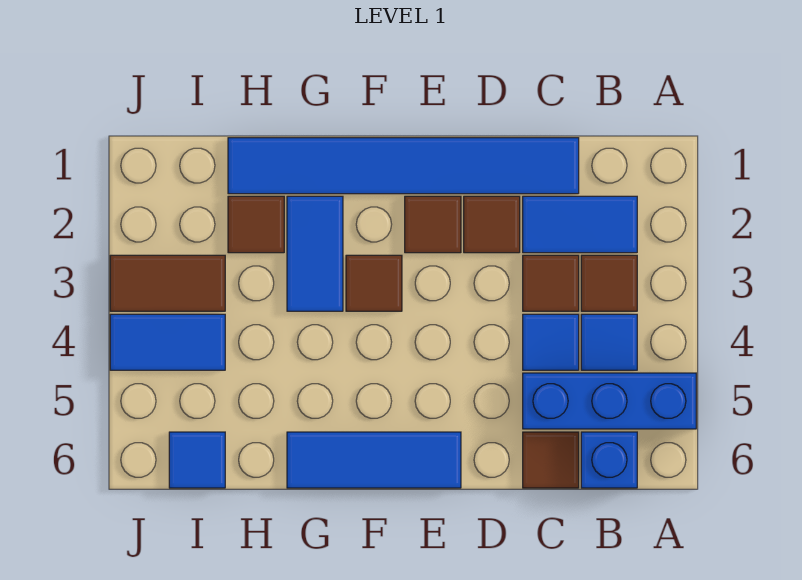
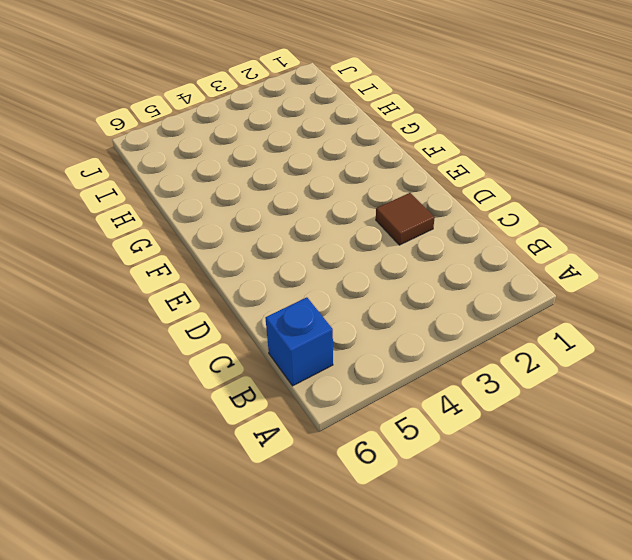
none -> blue 1x3 brick [523,373,696,429]
none -> blue 1x2 tile [523,196,637,253]
none -> brown 1x1 tile [581,255,637,311]

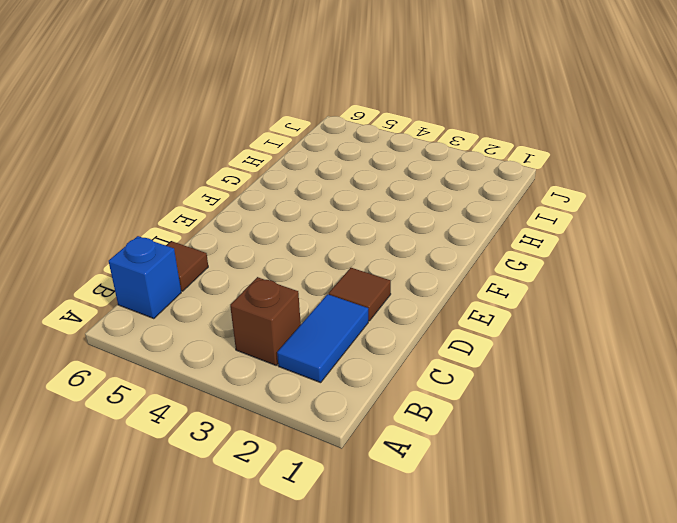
brown 1x1 brick [230,277,301,365] -> brown 1x1 tile [581,255,637,311]
none -> blue 1x3 brick [523,373,696,429]
none -> blue 1x1 tile [581,314,637,370]
none -> blue 1x6 tile [228,138,579,194]

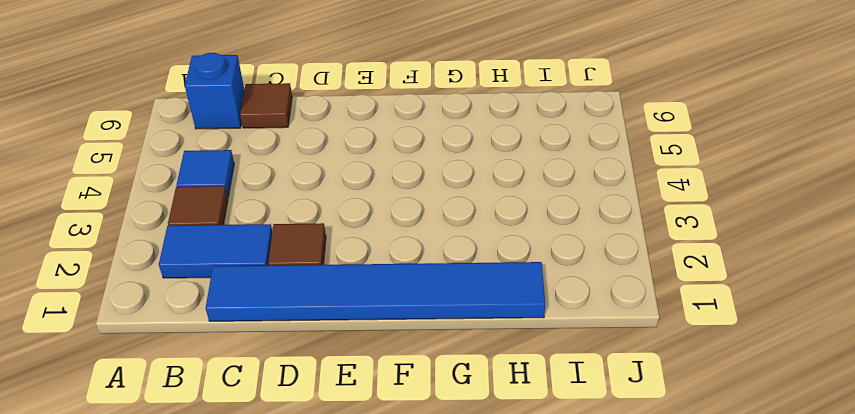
none -> blue 1x3 brick [523,373,696,429]
none -> brown 1x1 tile [523,255,579,311]
none -> blue 1x1 tile [523,314,579,370]

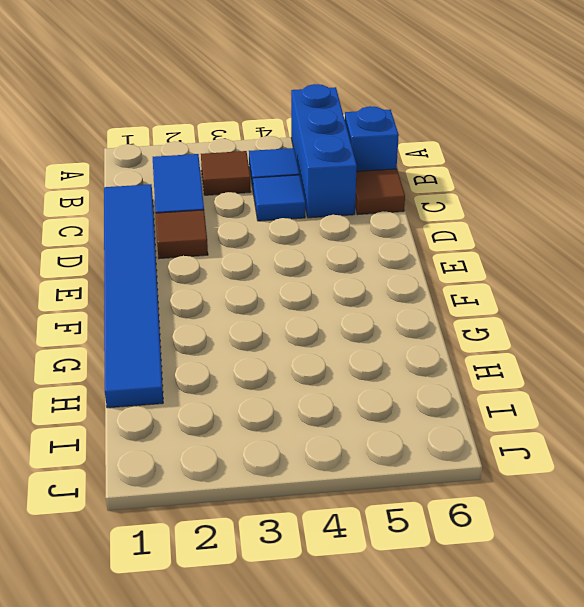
none -> brown 1x1 tile [523,255,579,311]
none -> brown 1x1 tile [405,196,461,253]
none -> blue 1x3 tile [287,432,461,488]

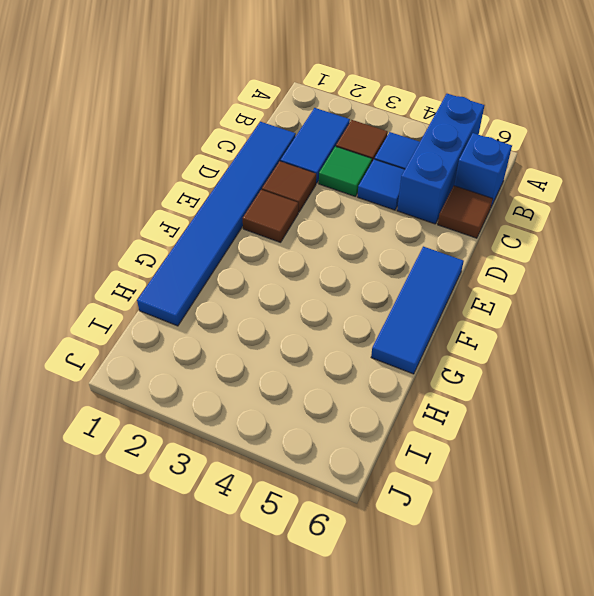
green 1x1 tile [319,147,372,197] -> brown 1x1 tile [523,255,579,311]
none -> brown 1x1 tile [346,255,402,311]
none -> blue 1x2 tile [287,196,343,311]
none -> brown 1x1 tile [228,196,284,253]

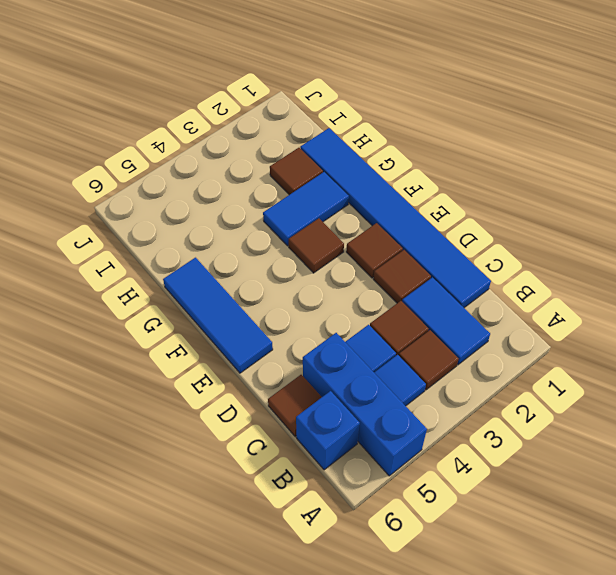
none -> brown 1x2 tile [110,255,225,311]
none -> blue 1x2 tile [110,314,225,370]
none -> blue 1x1 tile [169,432,225,488]

